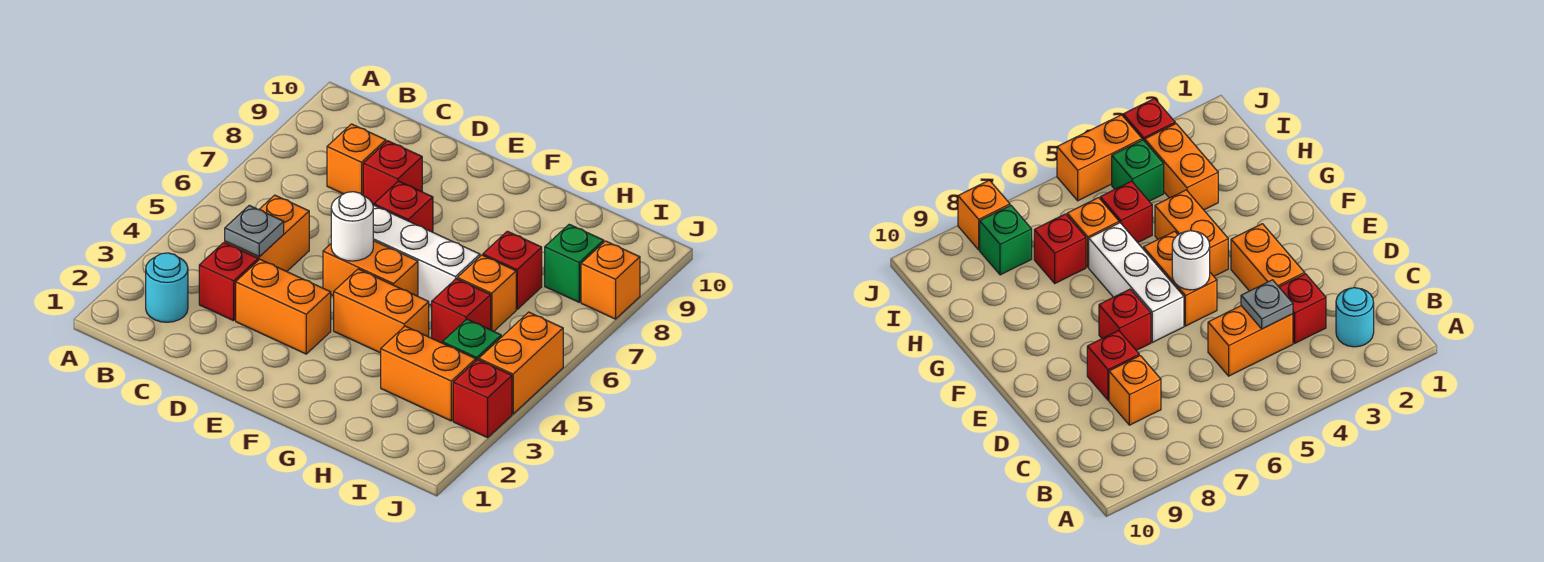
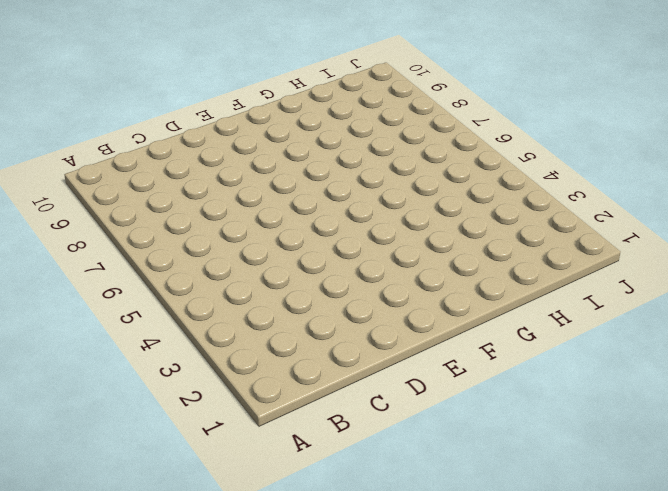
none -> cyan 1x1 round brick [146,253,188,322]
none -> red 1x1 brick [199,243,258,321]
none -> orange 1x2 brick [225,195,309,271]

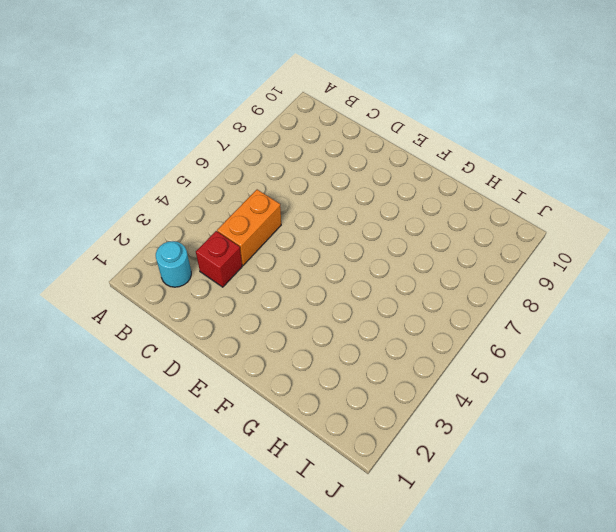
none -> orange 1x1 brick [327,124,386,195]
none -> orange 1x2 brick [236,259,331,354]
none -> red 1x1 brick [363,141,422,205]

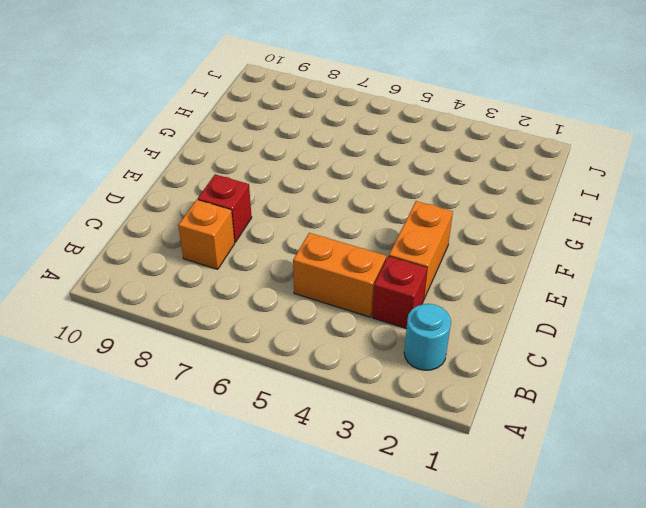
none -> orange 1x2 brick [323,241,418,296]
none -> white 1x3 brick [373,205,480,305]
none -> red 1x1 brick [374,181,433,232]

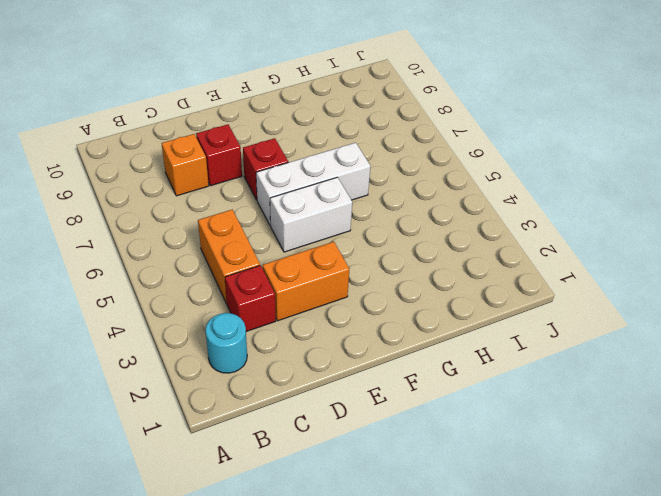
white 1x2 brick [270,177,352,252] -> orange 1x2 brick [323,241,418,296]
none -> orange 1x2 brick [334,269,429,353]
none -> orange 1x2 brick [381,326,476,421]
none -> red 1x1 brick [432,279,491,343]

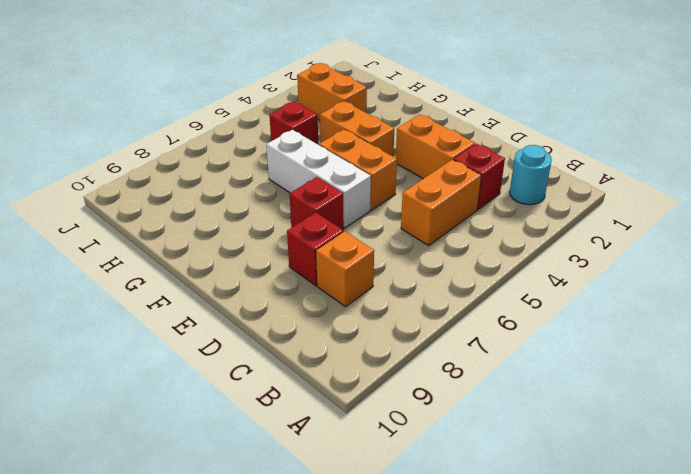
none -> orange 1x1 brick [457,255,516,331]
none -> red 1x1 brick [483,231,542,309]
none -> green 1x1 brick [442,319,501,360]

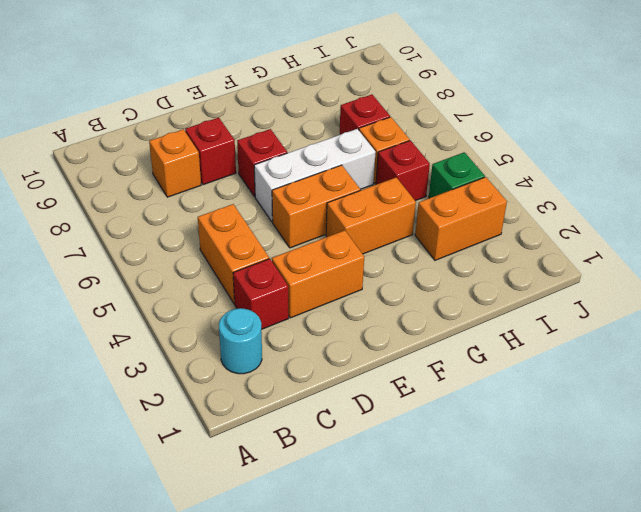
none -> green 1x1 brick [545,224,604,302]
none -> red 1x1 brick [453,360,512,438]
none -> orange 1x2 brick [479,312,563,414]

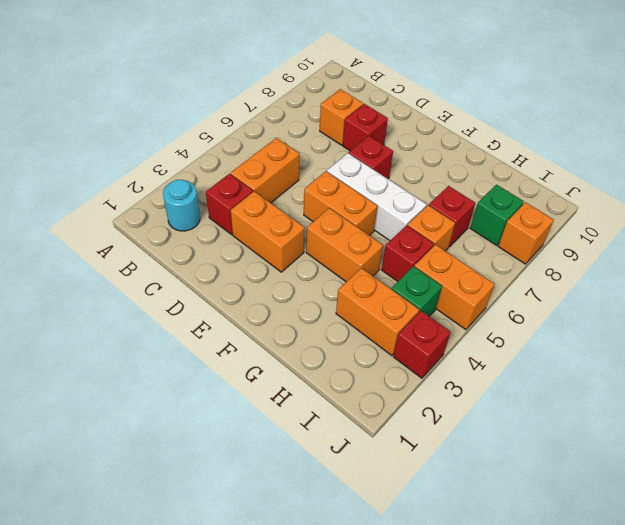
orange 1x2 brick [414,245,495,330] -> orange 1x2 brick turned to [479,312,563,414]
none -> grey 1x1 plate [225,205,284,257]
none -> white 1x1 round brick [331,192,373,261]

